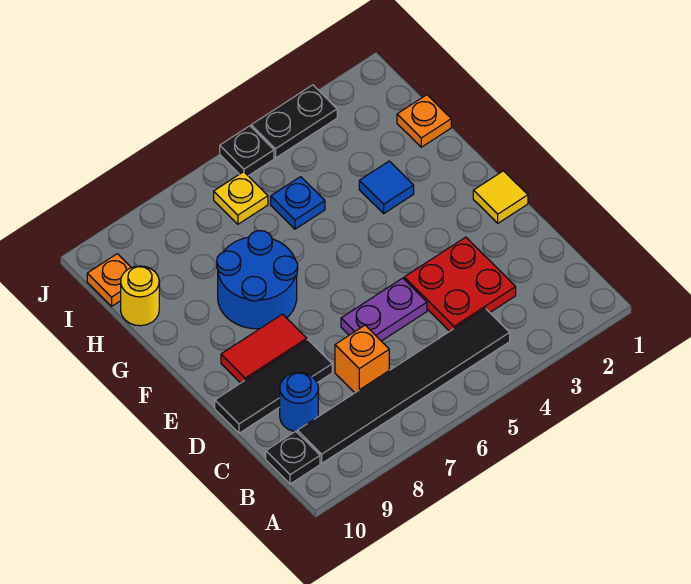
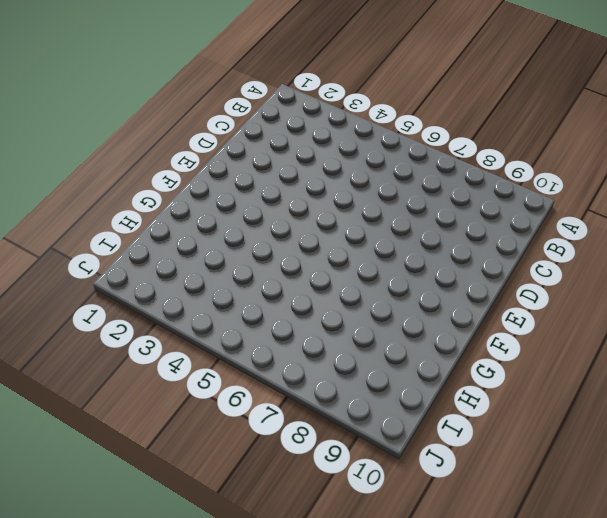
none -> black 1x6 tile [297,308,510,463]
none -> black 1x1 plate [266,431,320,484]
none -> red 2x2 plate [404,237,516,331]

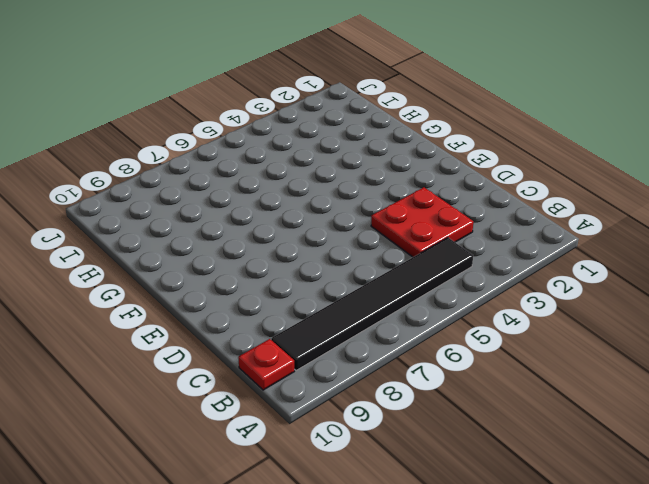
red 1x1 plate [238,339,295,390] -> black 1x1 plate [266,431,320,484]
none -> orange 1x1 brick [335,325,389,393]
none -> blue 1x1 round brick [280,372,318,432]
none -> purple 1x2 plate [341,278,427,341]

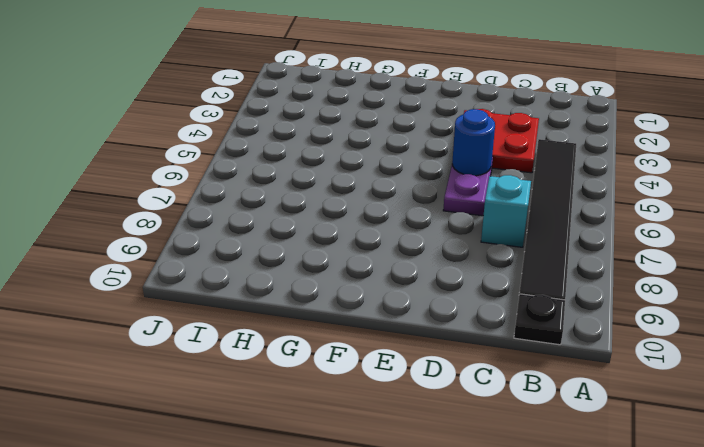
cyan 1x1 brick [481,175,531,247] -> orange 1x1 brick [335,325,389,393]
blue 1x1 round brick [452,109,495,176] -> blue 1x1 round brick moved to [280,372,318,432]
none -> black 1x3 tile [215,340,332,433]
none -> yellow 1x1 tile [473,171,528,223]
none -> red 1x2 tile [221,314,307,383]

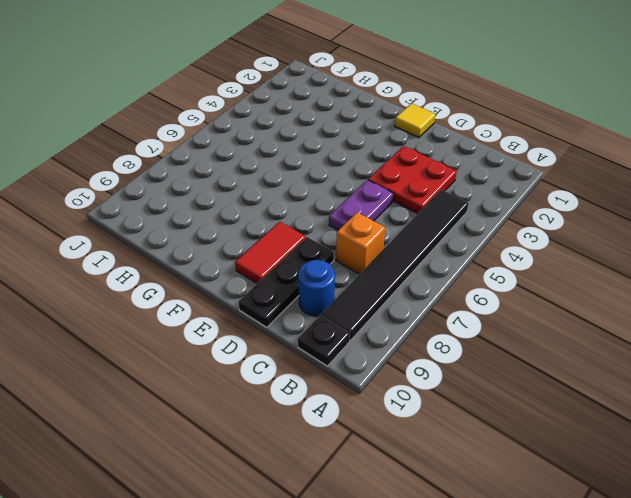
black 1x3 plate [238,237,334,327] -> black 1x3 tile [215,340,332,433]
none -> blue 2x2 round brick [217,231,298,329]
none -> blue 1x1 tile [359,161,414,213]
none -> orange 1x1 plate [397,95,451,147]

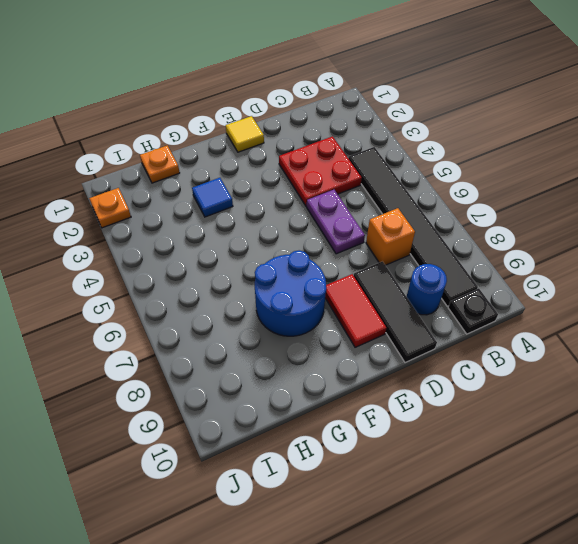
orange 1x1 plate [89,188,131,228] -> orange 1x1 plate moved to [87,254,131,306]
none -> blue 1x1 plate [271,177,325,229]
none -> yellow 1x1 round brick [121,266,159,326]
none -> yellow 1x1 plate [214,172,268,224]

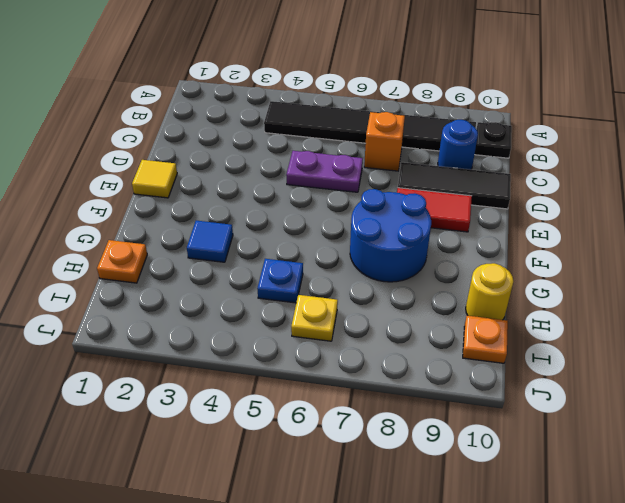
none -> red 2x2 plate [404,237,516,331]
none -> black 1x2 plate [251,85,337,158]
none -> black 1x1 plate [220,126,274,176]

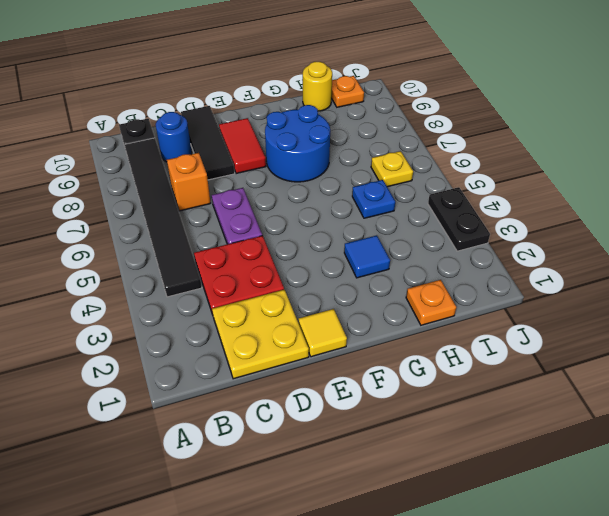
yellow 2x2 plate [212,290,309,379] -> none
none -> black 1x1 plate [220,126,274,176]

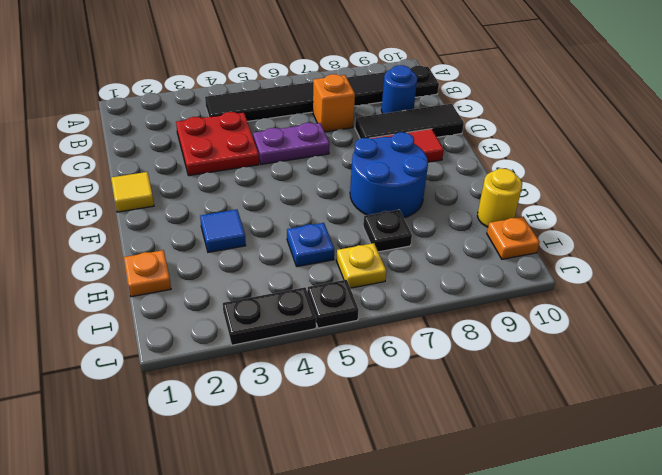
black 1x1 plate [363,210,412,252] -> none

